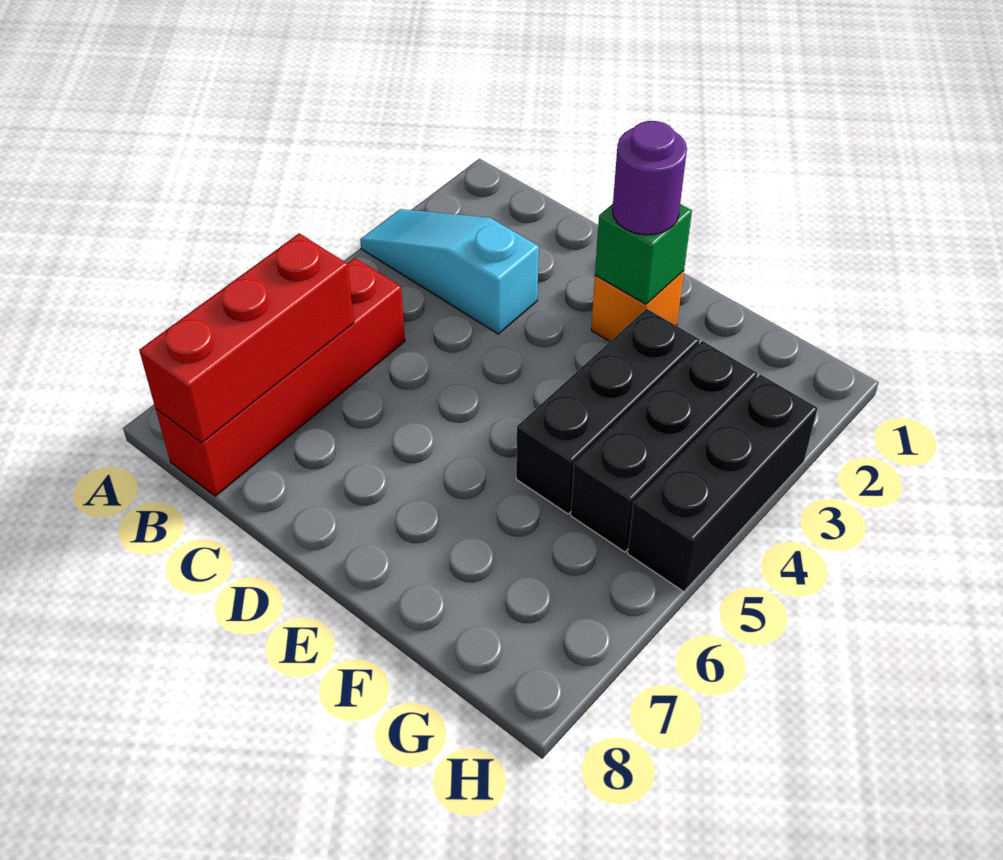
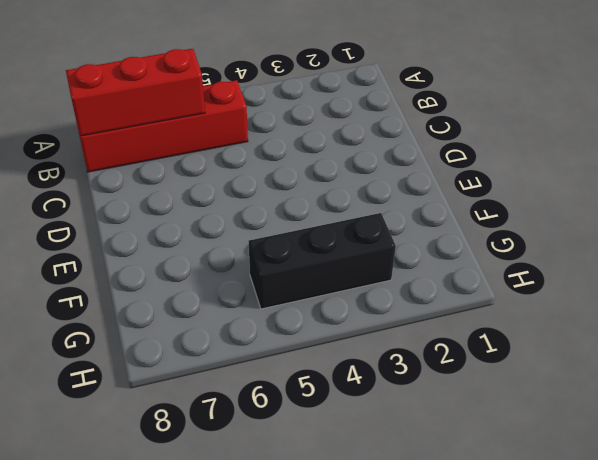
none -> cyan 1x3 slope [360,209,539,334]
none -> orange 1x1 brick [591,271,684,341]

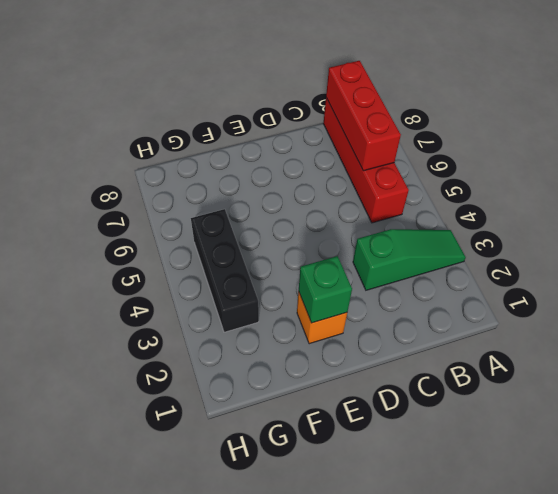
green 1x3 slope [353,229,466,290] -> cyan 1x3 slope [360,209,539,334]
none -> black 1x3 brick [516,309,700,514]
none -> black 1x3 brick [628,375,818,592]

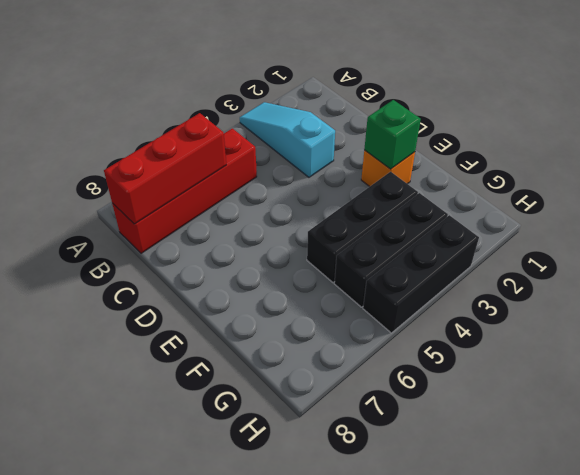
none -> purple 1x1 round brick [612,121,687,235]

